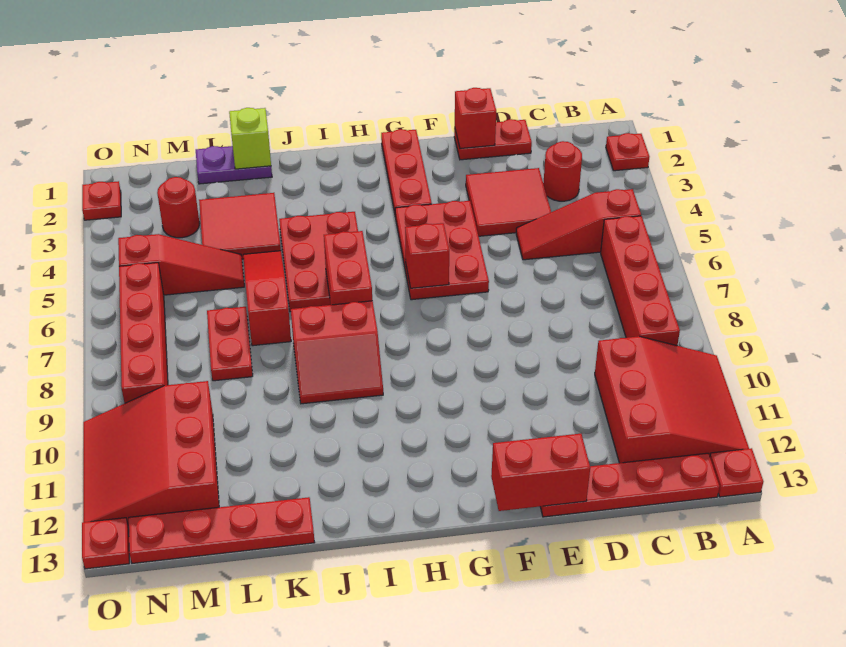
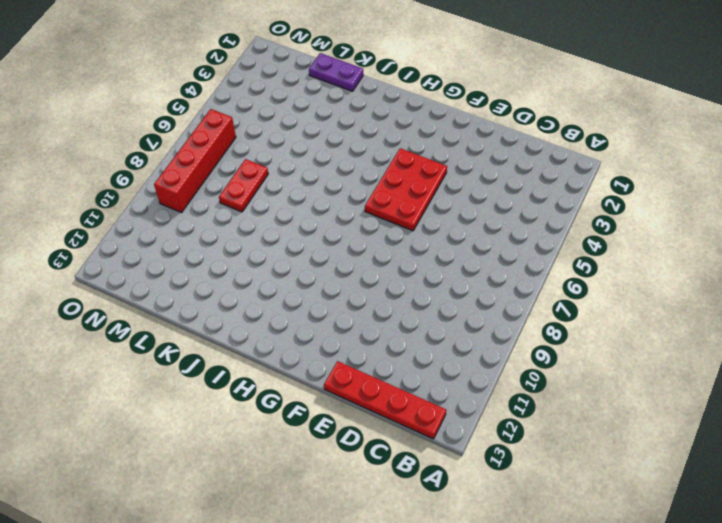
none -> red 1x1 plate [606,133,649,171]
none -> red 3x3 slope [595,336,749,463]
none -> red 1x1 plate [710,448,763,497]

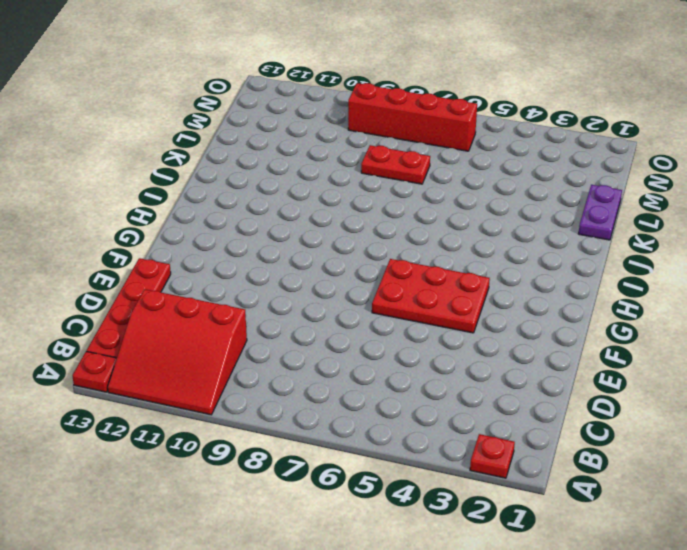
none -> red 1x3 slope [516,189,641,260]
none -> red 1x4 brick [601,216,680,346]
none -> red 1x1 round brick [543,141,582,201]

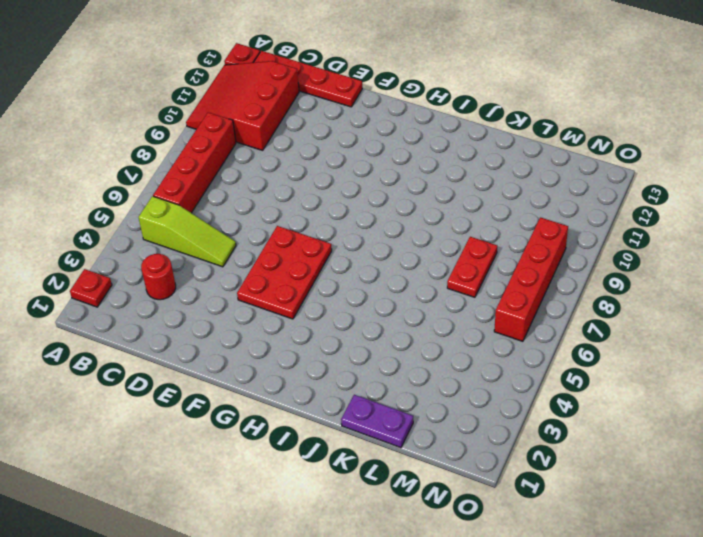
lime 1x3 slope [138,196,236,267] -> red 1x3 slope [516,189,641,260]
none -> red 1x2 plate [454,119,532,160]
none -> red 2x2 tile [466,168,551,236]
none -> red 1x3 plate [381,129,432,217]

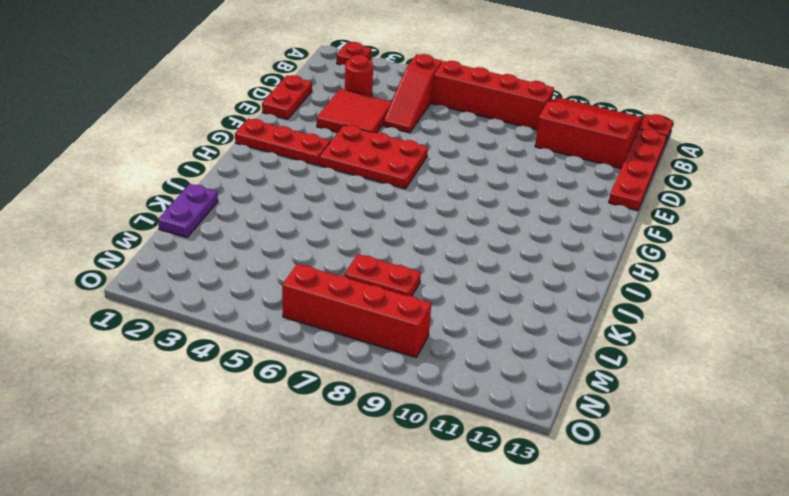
none -> red 2x3 plate [279,212,358,312]
none -> red 2x2 slope [291,301,383,404]
none -> red 2x2 tile [199,193,281,259]

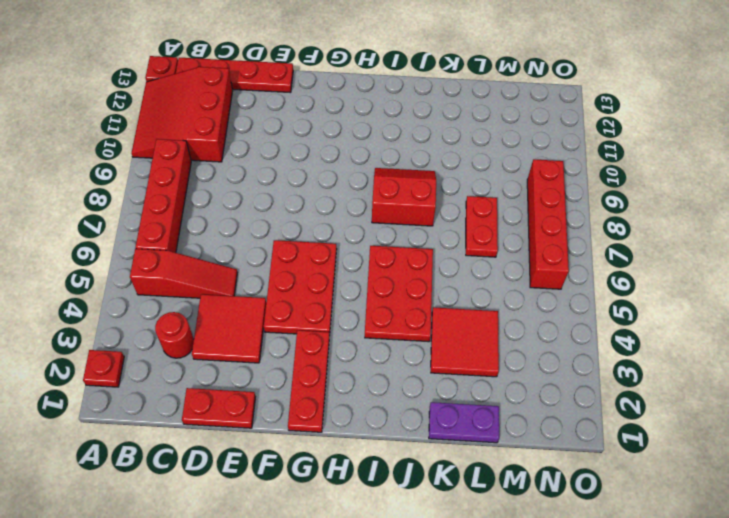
none -> red 1x3 slope [243,251,291,346]
none -> red 1x4 plate [128,497,315,563]
none -> red 1x3 slope [118,234,244,295]

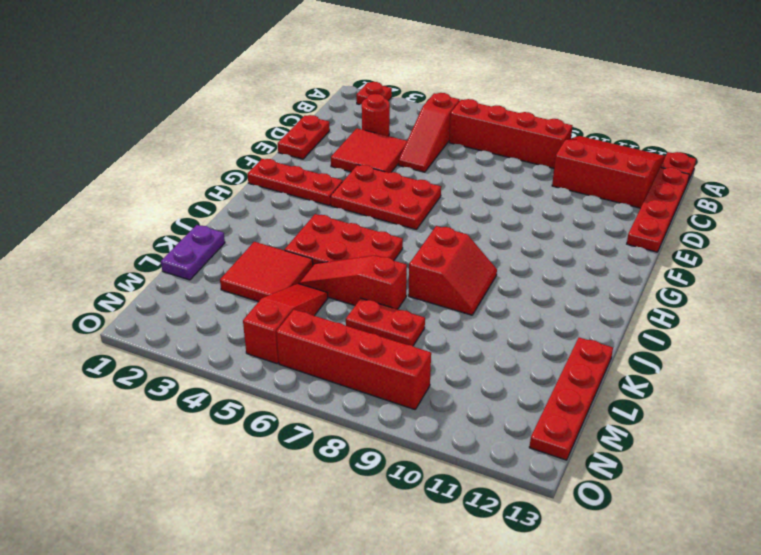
none -> red 1x1 round brick [157,177,200,238]
none -> red 3x3 slope [83,381,219,526]
none -> red 1x1 plate [82,181,121,220]

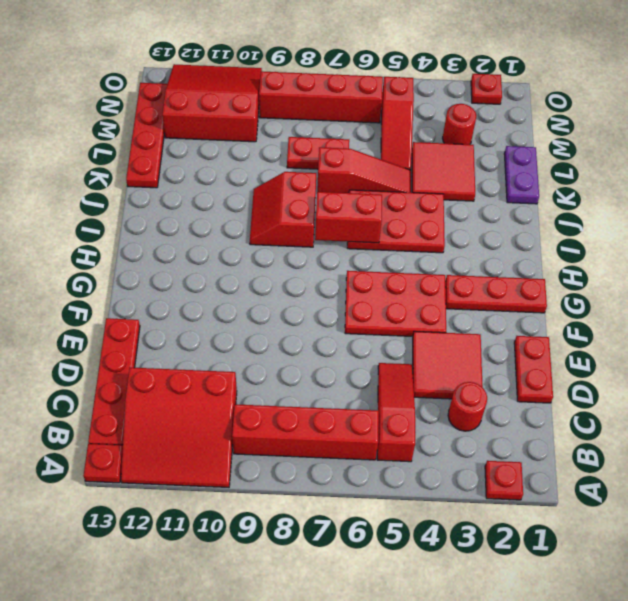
none -> red 1x1 plate [82,518,129,569]
none -> red 1x1 brick [455,88,496,149]
none -> red 1x2 brick [491,434,590,511]

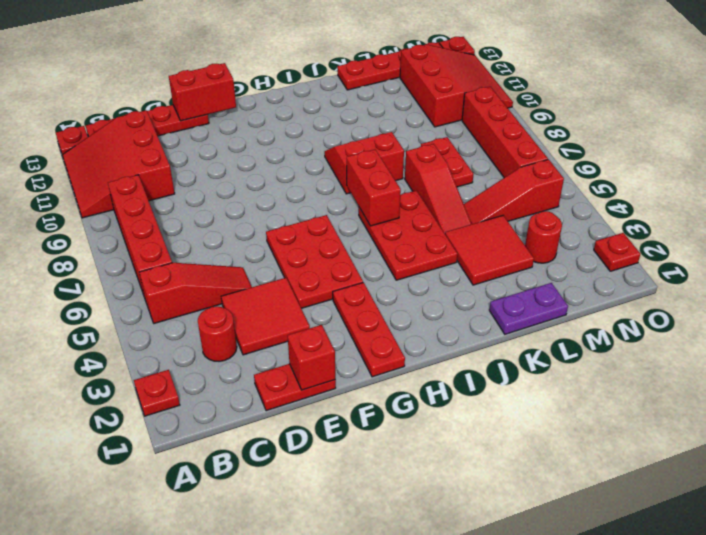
none -> red 1x1 brick [405,223,449,288]
none -> lime 1x1 brick [229,108,271,169]

